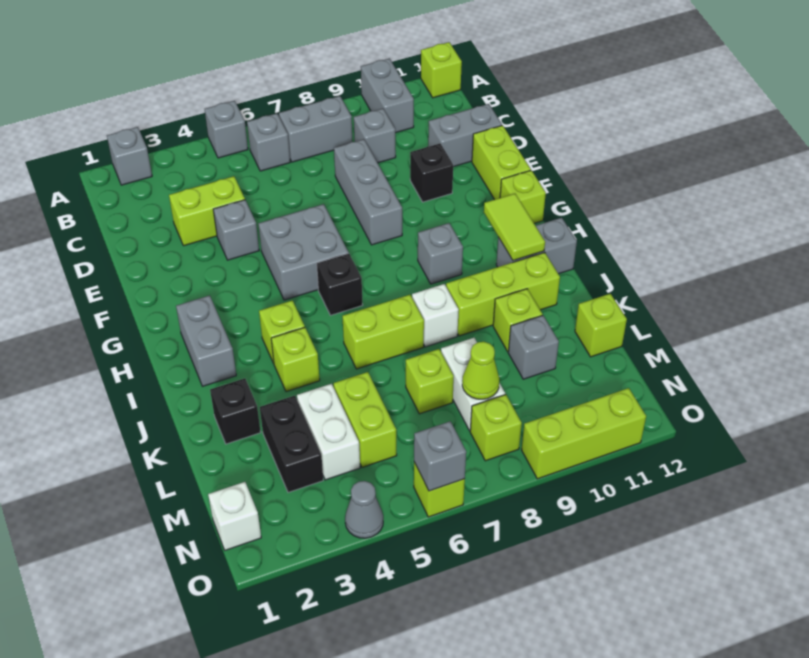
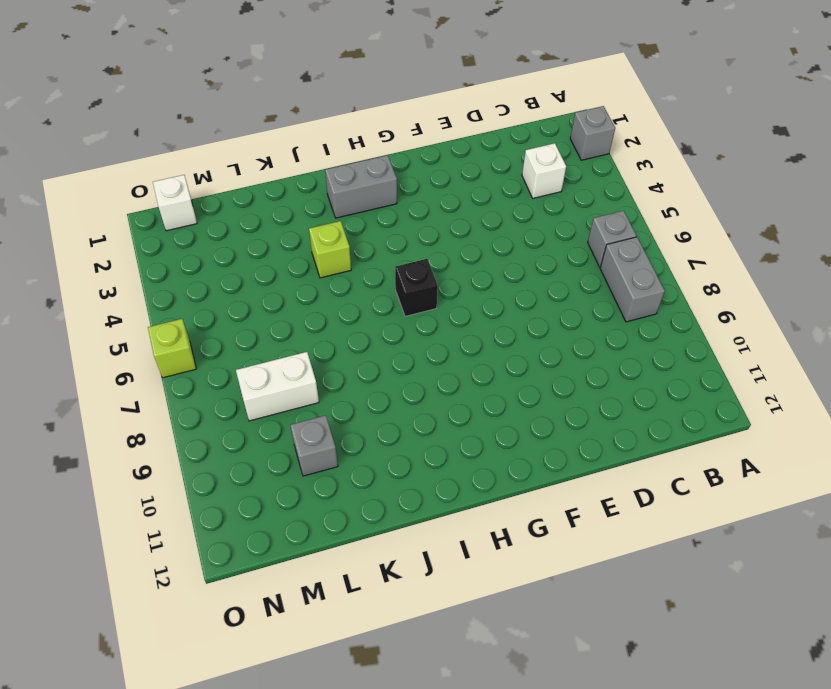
white 1x1 brick [522,143,566,198] -> white 1x1 brick moved to [412,284,459,347]
none -> grey 1x1 brick [205,101,248,158]
none -> grey 1x2 brick [361,58,414,133]
none -> lime 1x1 brick [421,42,462,98]
none -> grey 1x1 brick [354,109,396,163]

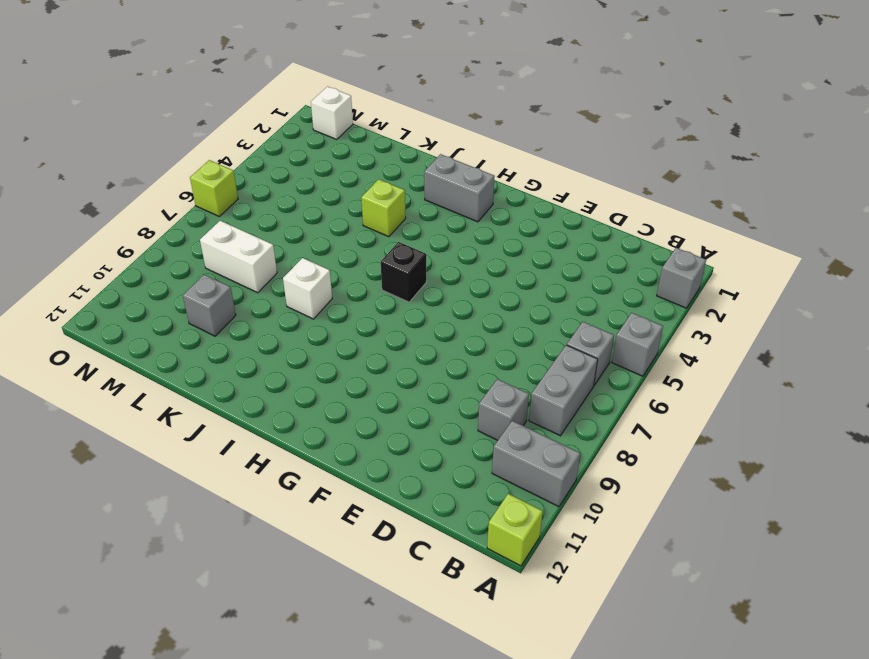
none -> lime 1x2 brick [169,176,245,246]
none -> grey 1x3 brick [334,139,402,245]
none -> grey 1x2 brick [428,104,502,167]
none -> grey 1x1 brick [213,200,259,260]

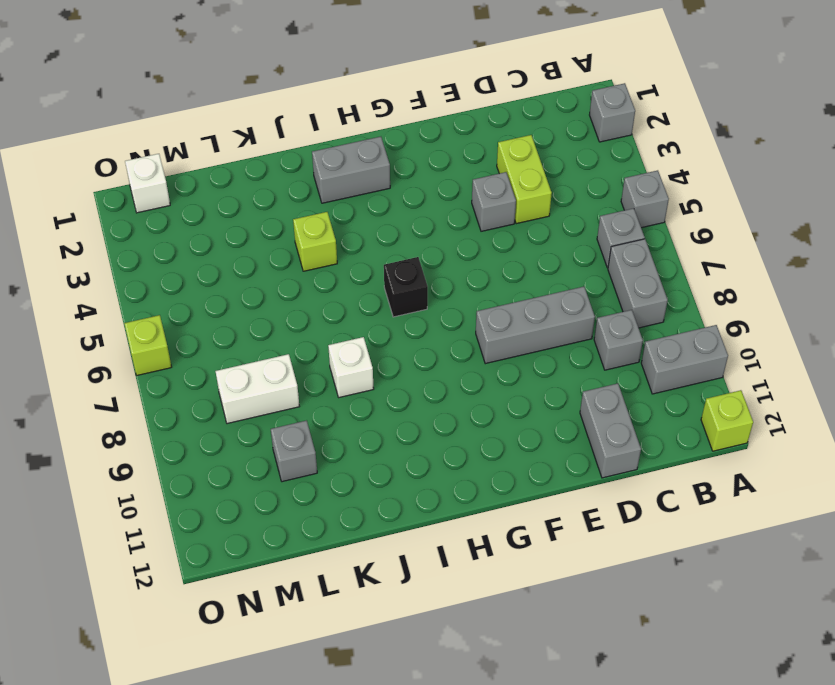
none -> black 1x1 brick [410,144,453,202]
none -> lime 1x2 brick [472,125,531,200]
none -> grey 2x2 brick [258,204,349,300]
none -> lime 1x1 brick [500,170,546,223]

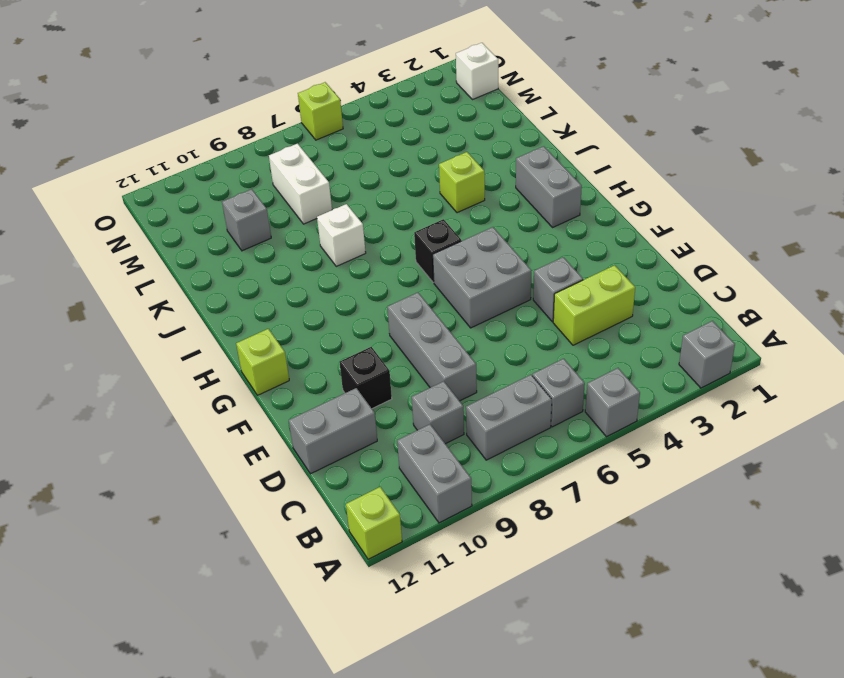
none -> lime 1x2 brick [472,125,531,200]
none -> grey 1x1 brick [418,223,463,284]
none -> lime 1x1 brick [259,300,305,363]
none -> grey 1x2 brick [496,218,577,274]

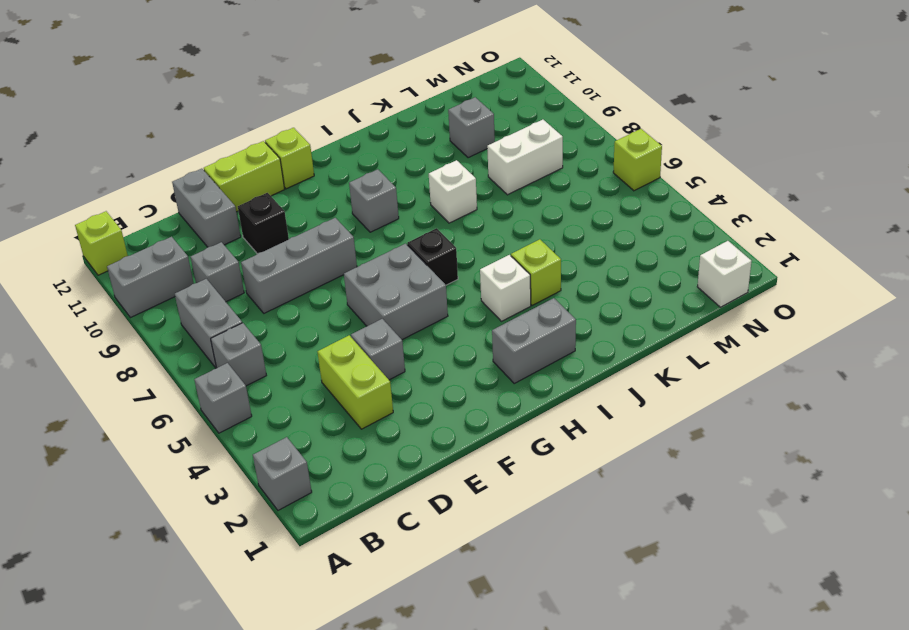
white 1x1 brick [480,255,531,321] -> lime 1x1 brick [259,300,305,363]
none -> grey 1x2 brick [496,218,577,274]
none -> lime 1x2 brick [342,295,424,369]
none -> lime 1x3 brick [446,253,560,336]
none -> black 1x1 brick [210,378,261,444]

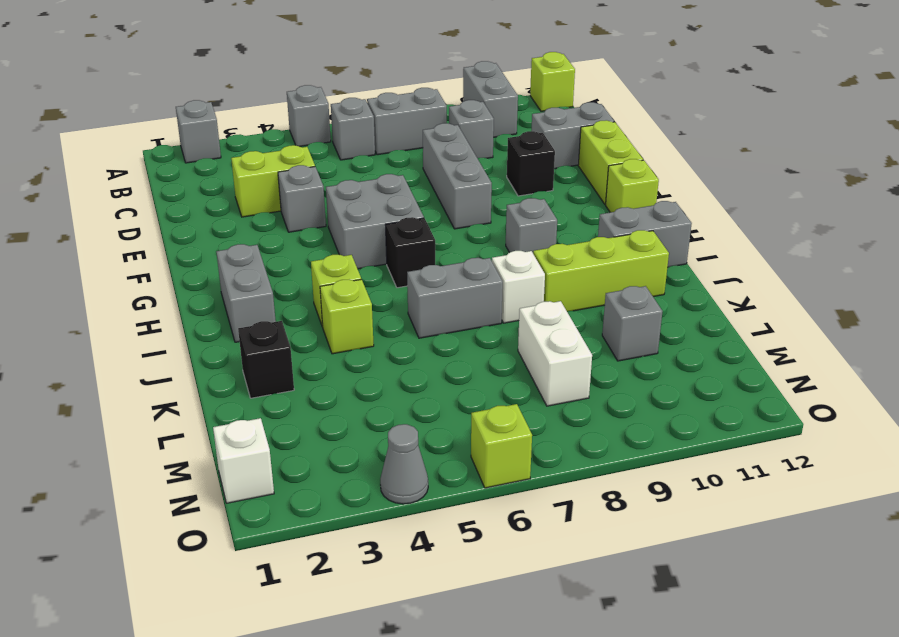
grey 1x2 brick [407,258,503,338] -> lime 1x2 brick [342,295,424,369]
none -> lime 1x1 brick [493,289,542,352]
none -> black 1x2 brick [260,396,323,492]
none -> white 1x2 brick [297,384,360,480]
none -> lime 1x2 brick [334,372,397,467]

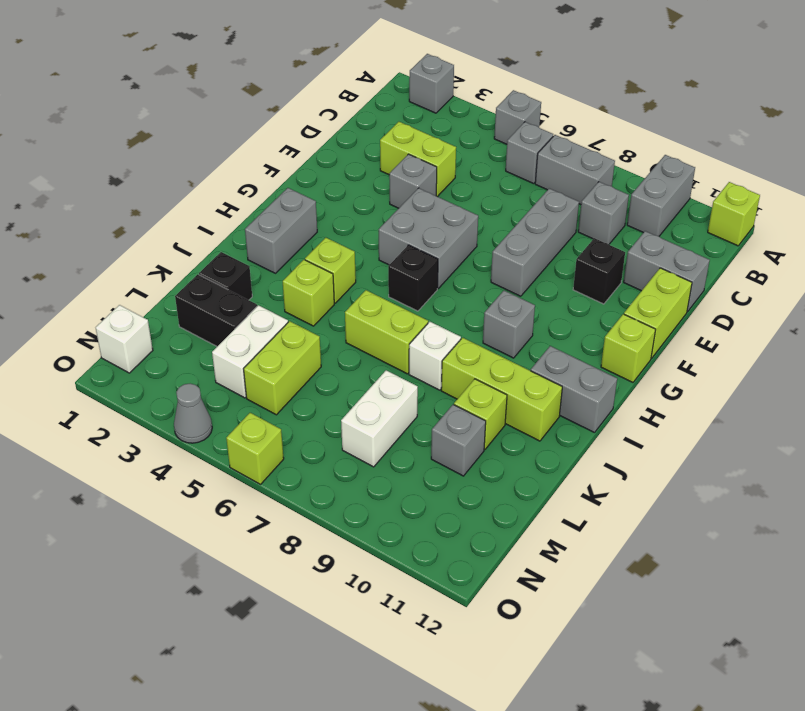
black 1x2 brick [175,274,257,346] -> black 1x2 brick turned to [260,396,323,492]
none -> lime 1x1 brick [406,349,454,414]
none -> lime 1x1 brick [575,294,627,357]
none -> lime 1x1 brick [470,395,522,461]
none -> lime 1x3 brick [522,388,646,479]

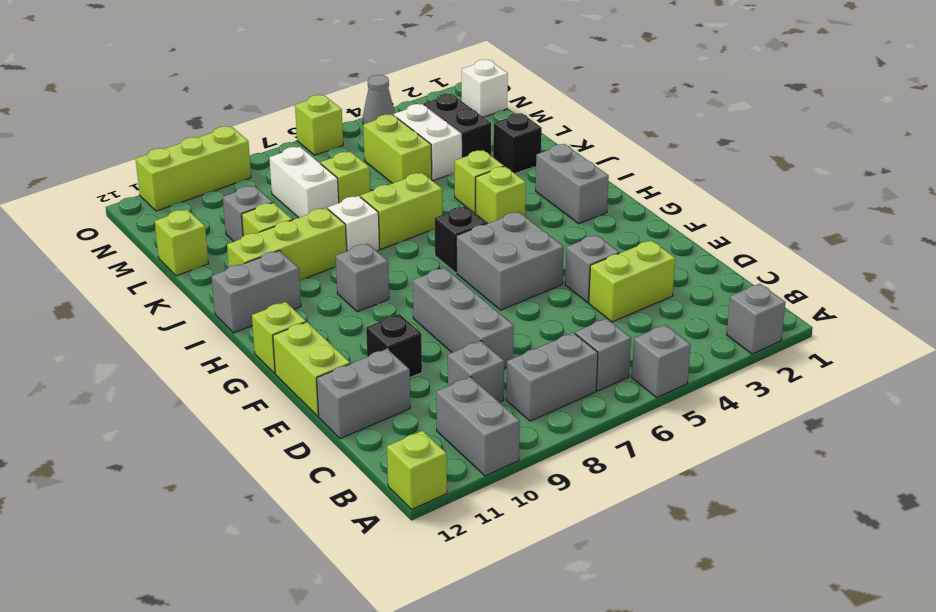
none -> lime 1x1 brick [470,395,522,461]
none -> lime 1x2 tile [484,194,545,261]
none -> lime 1x1 cone [462,342,499,399]
none -> grey 1x1 brick [414,421,466,491]

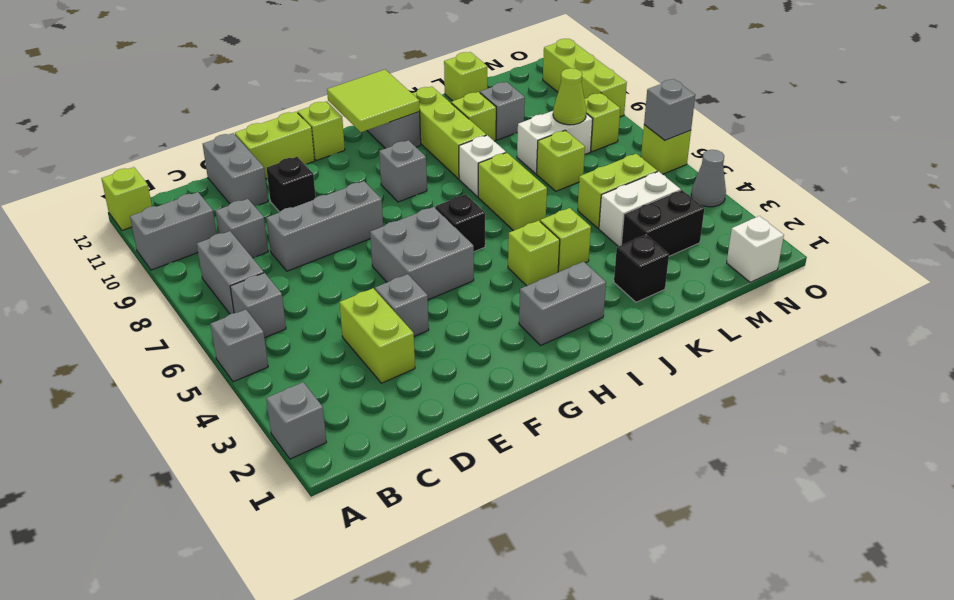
lime 2x2 tile [327,70,420,132] -> lime 1x2 tile [484,194,545,261]

